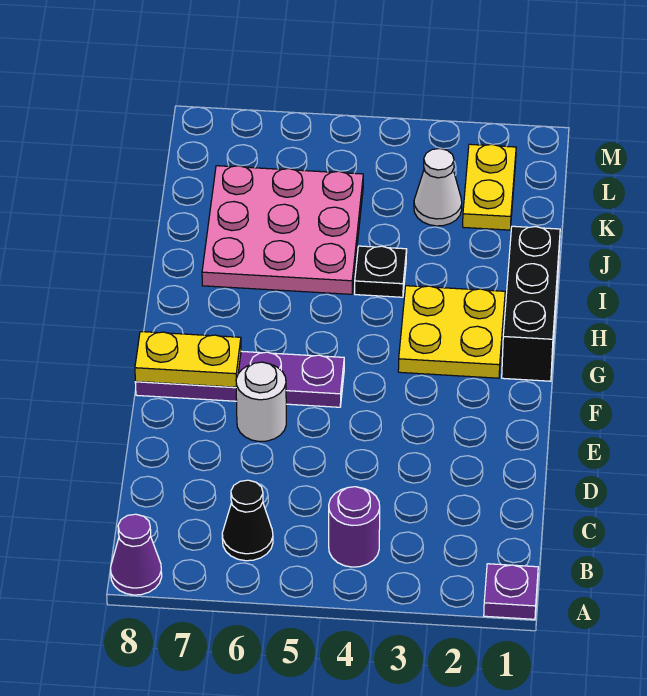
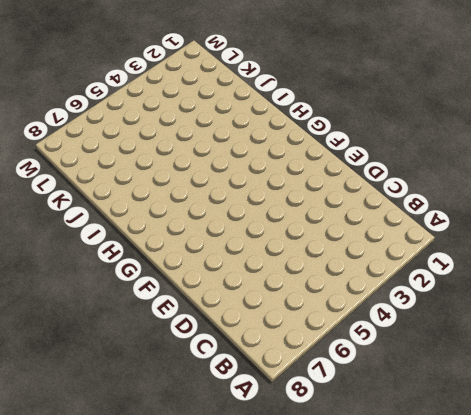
none -> purple 1x1 plate [484,564,538,619]
none -> purple 1x1 cone [111,514,162,595]
none -> purple 1x1 round brick [329,487,380,567]

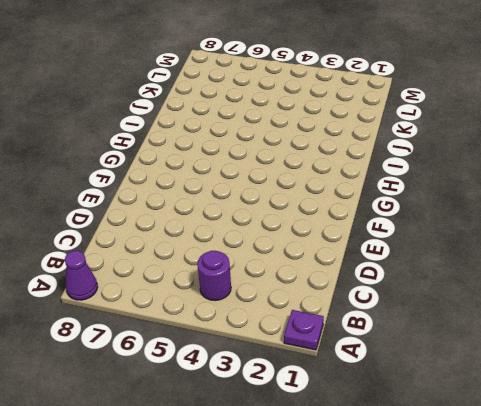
none -> black 1x1 cone [222,480,273,561]
none -> white 1x1 round brick [236,362,286,442]
none -> purple 1x4 plate [135,351,344,407]

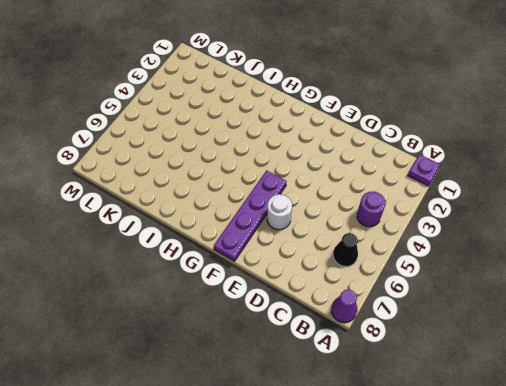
none -> black 1x3 brick [502,226,560,381]
none -> yellow 2x2 plate [398,286,505,378]
none -> black 1x1 plate [355,246,407,297]

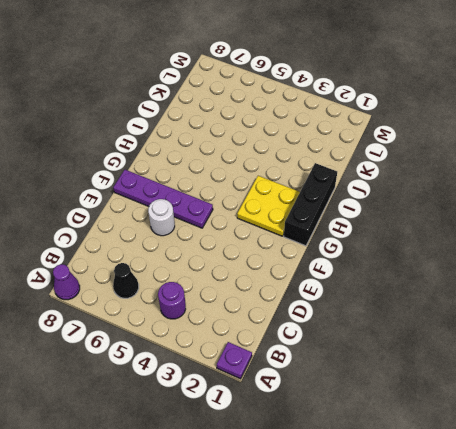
none -> black 1x1 plate [355,246,407,297]
none -> pink 3x3 plate [202,166,363,294]
none -> yellow 1x2 plate [463,144,516,230]

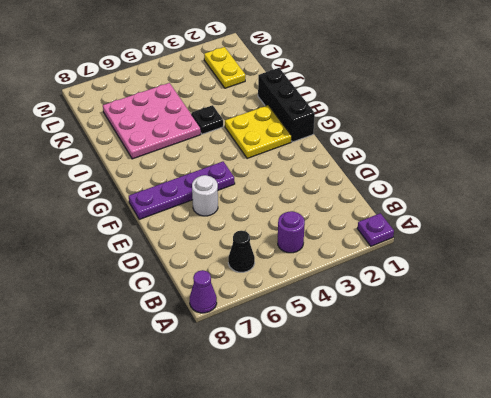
none -> white 1x1 cone [414,149,462,226]
none -> yellow 1x2 plate [135,332,241,387]

